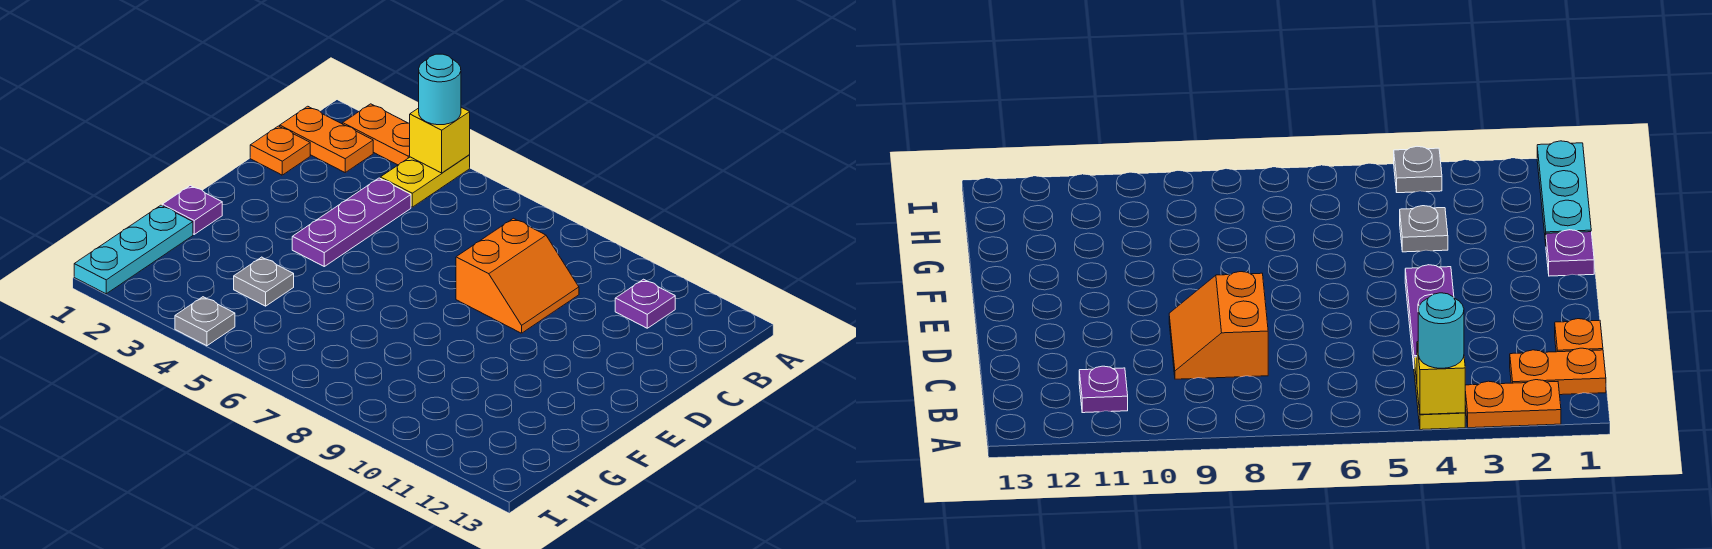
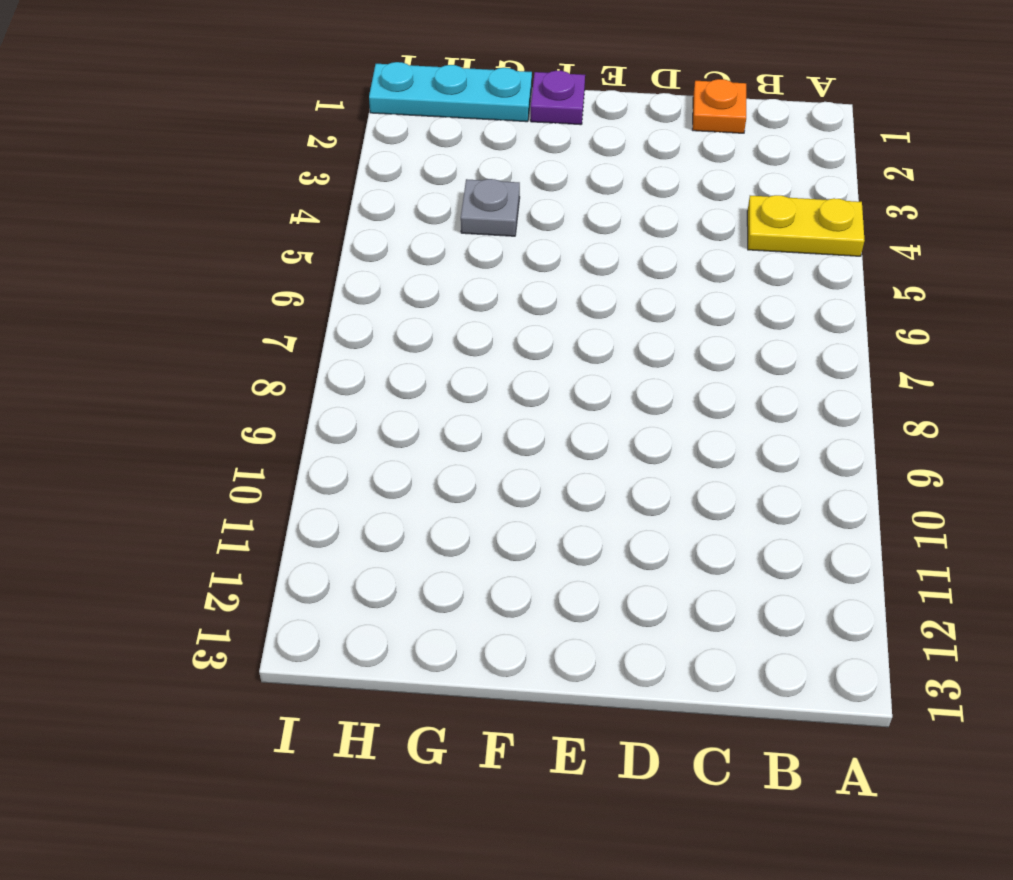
none -> orange 1x2 plate [343,104,410,165]
none -> orange 1x2 plate [280,106,373,172]
none -> purple 1x1 plate [615,279,675,328]

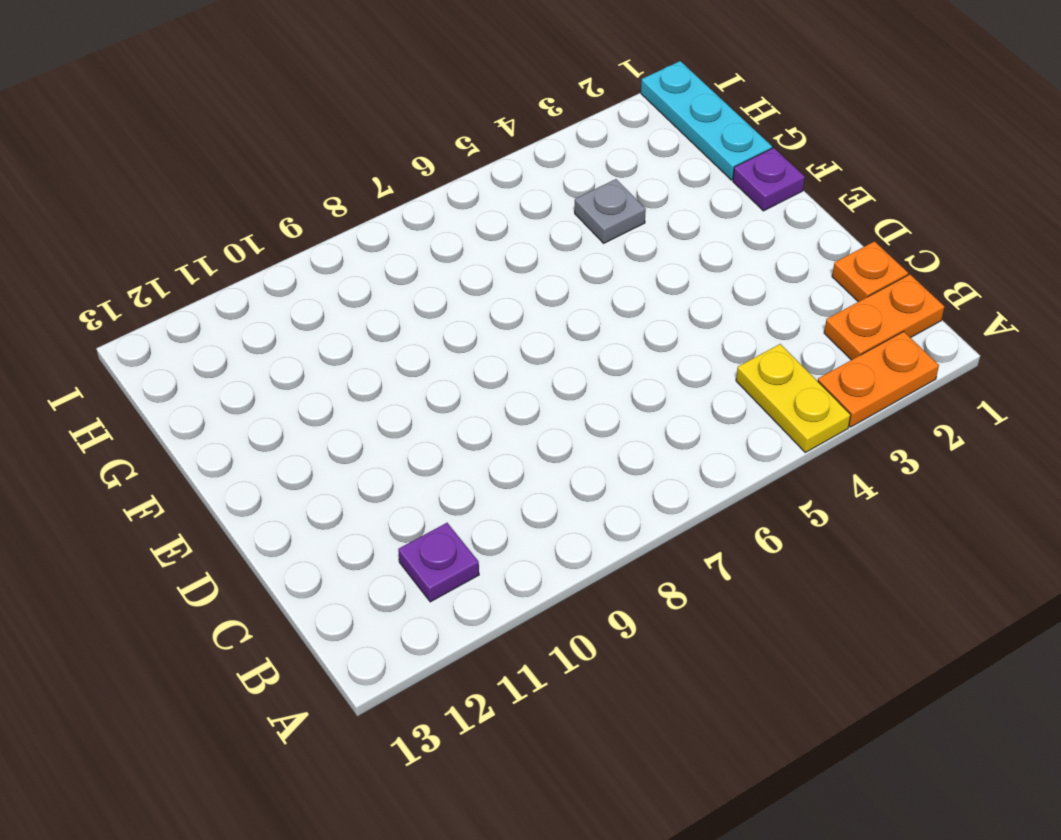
none -> purple 1x3 plate [292,178,411,266]
none -> orange 2x2 slope [456,218,579,333]
none -> grey 1x1 plate [175,297,235,346]

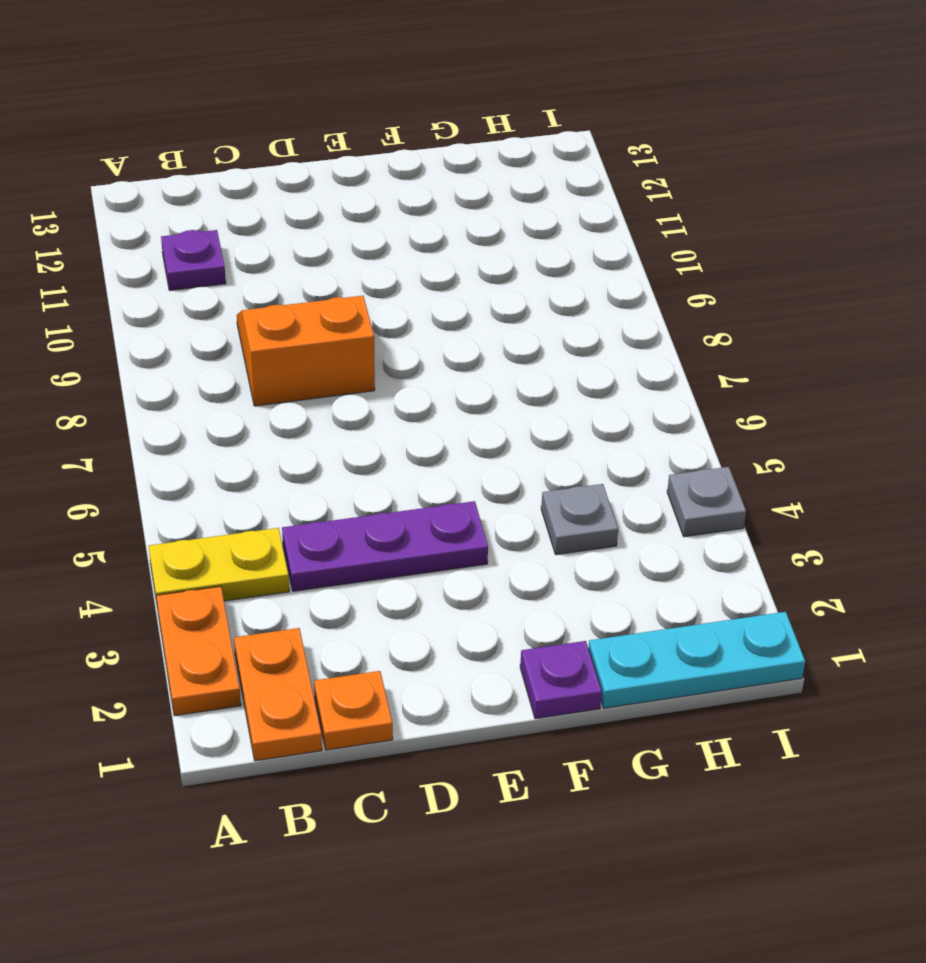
none -> yellow 1x1 brick [410,107,470,173]
none -> cyan 1x1 round brick [419,54,461,125]

